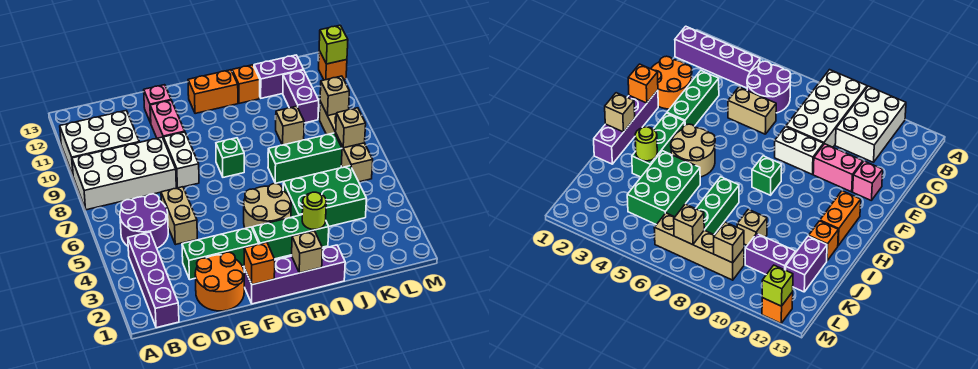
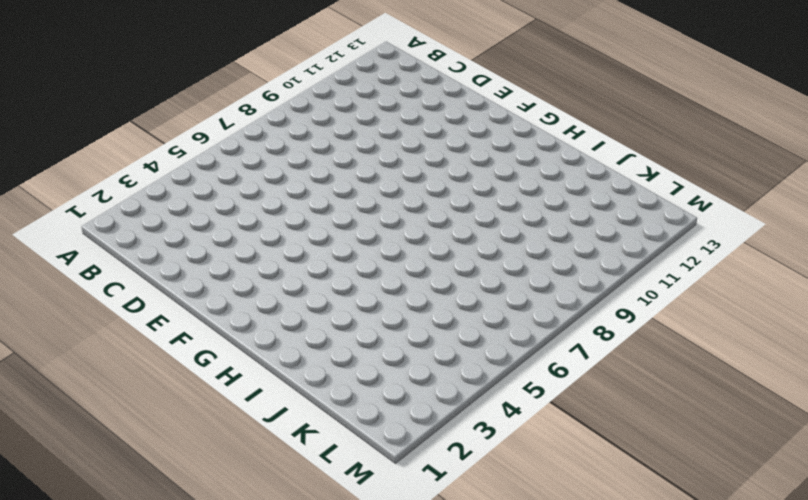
none -> white 2x4 brick [72,137,176,210]
none -> white 2x3 brick [60,111,139,175]
none -> purple 1x4 brick [128,232,179,328]

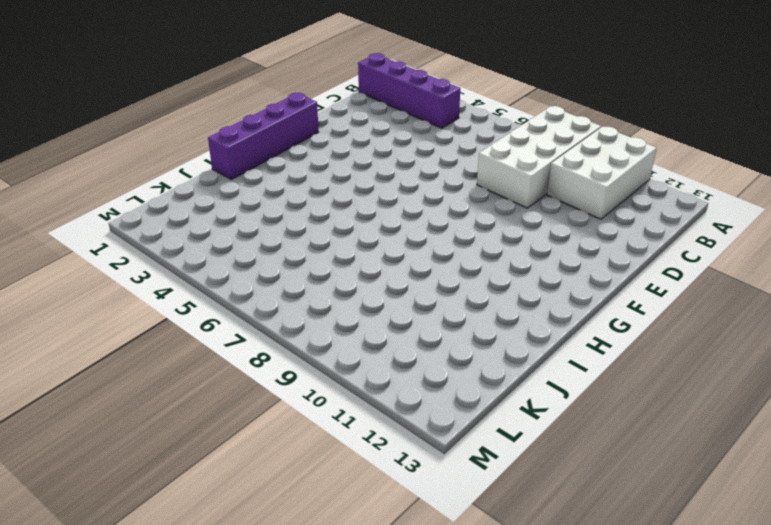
none -> purple 2x2 round brick [120,194,168,248]
none -> orange 2x2 round brick [195,252,244,311]
none -> green 1x3 brick [182,227,259,280]

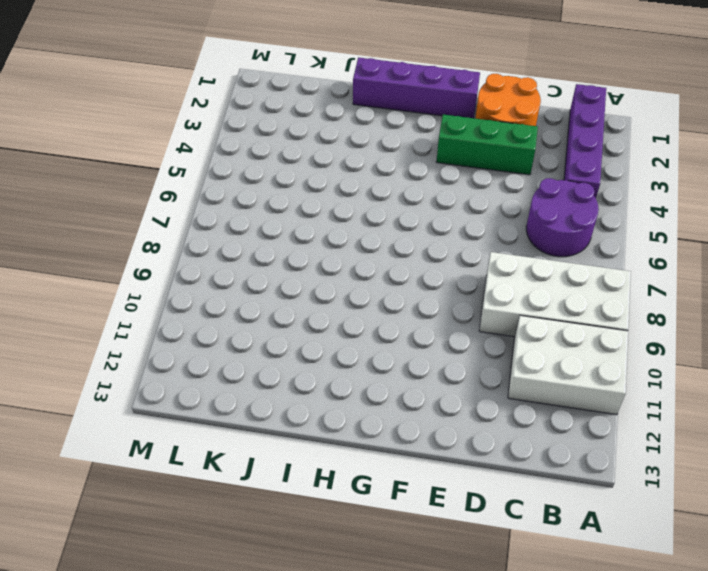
none -> tan 1x2 brick [161,187,197,245]
none -> white 1x2 brick [164,132,199,188]
none -> pink 1x2 brick [150,100,185,139]

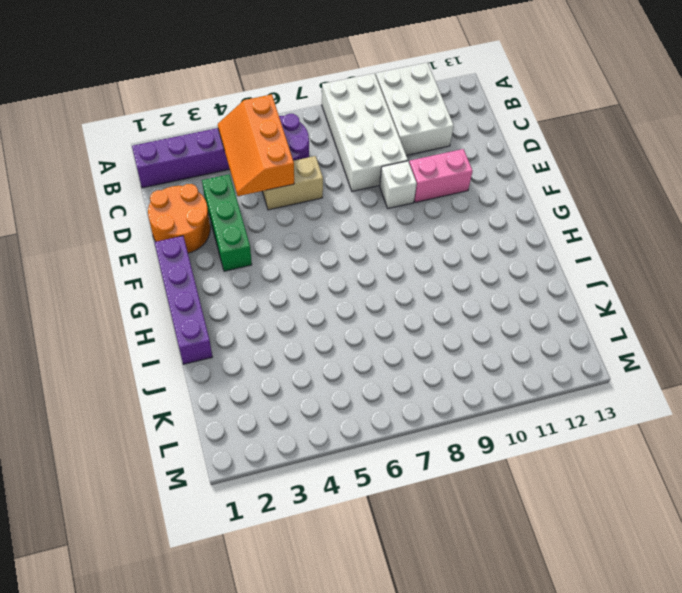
orange 2x3 slope [218,94,294,196] -> none
white 1x1 brick [380,161,417,208] -> white 1x2 brick [164,132,199,188]
none -> pink 1x1 brick [144,85,171,123]
none -> green 1x3 brick [253,215,329,259]
none -> tan 2x2 round brick [244,184,291,229]

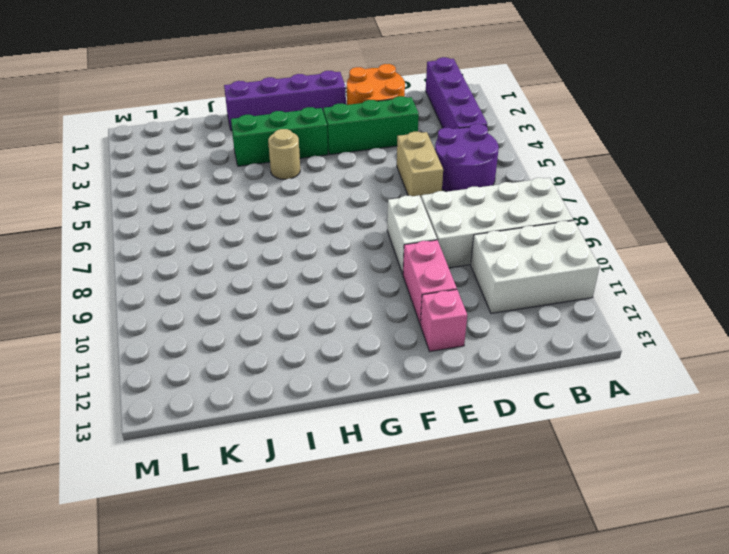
tan 1x1 round brick [268,129,300,180] -> tan 2x2 round brick [244,184,291,229]
none -> green 1x1 brick [216,138,244,177]
none -> orange 1x2 brick [188,70,238,114]
none -> green 2x3 brick [283,166,367,226]

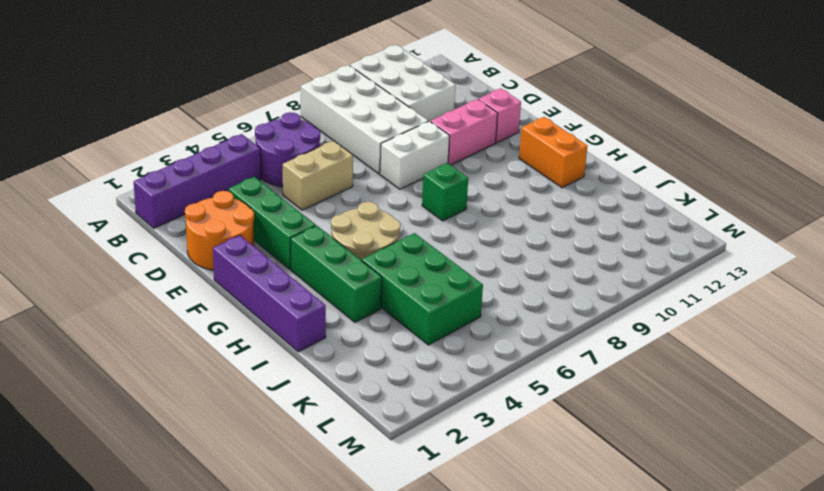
none -> green 1x3 brick [268,133,342,183]
none -> orange 1x1 brick [232,65,260,103]
none -> tan 1x1 brick [276,106,304,145]

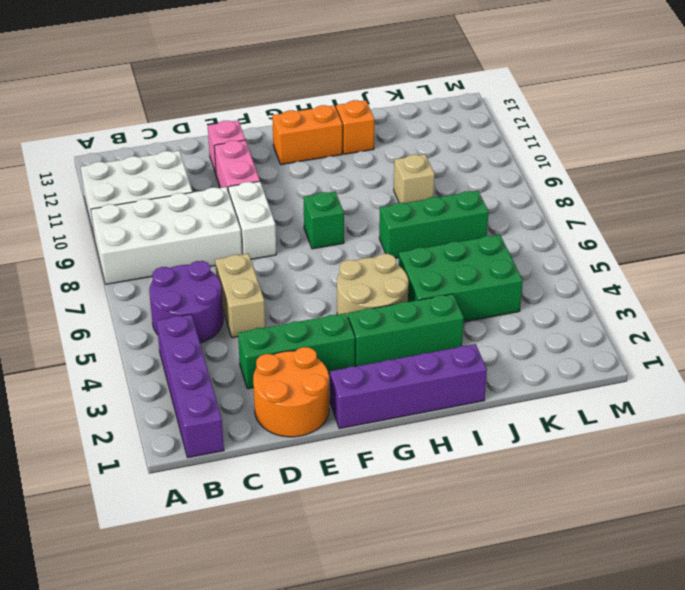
none -> purple 1x2 brick [254,55,303,98]
none -> purple 1x2 brick [283,70,319,123]
none -> tan 1x4 brick [320,102,373,182]

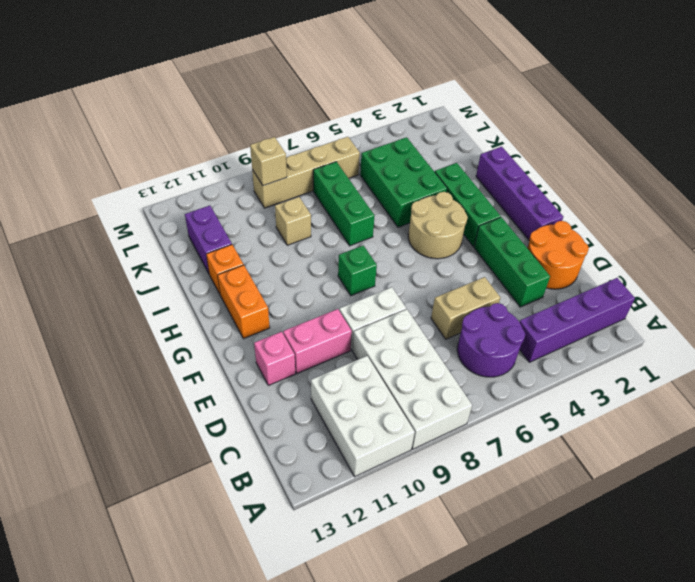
none -> purple 1x2 brick [283,70,319,123]
none -> orange 1x1 brick [319,51,347,80]
none -> orange 1x1 brick [244,242,275,285]

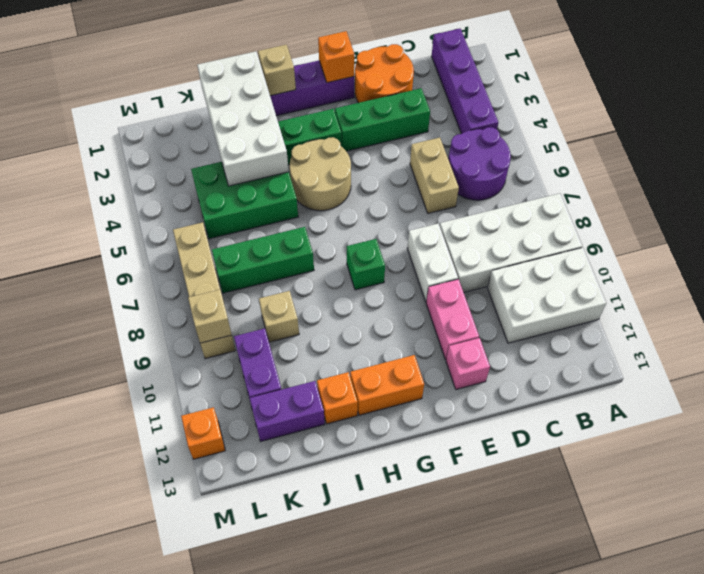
white 2x4 brick [197,51,289,186] -> lime 1x1 round brick [302,192,326,229]
none -> tan 1x1 brick [336,108,366,148]
none -> lime 1x1 brick [319,25,348,64]

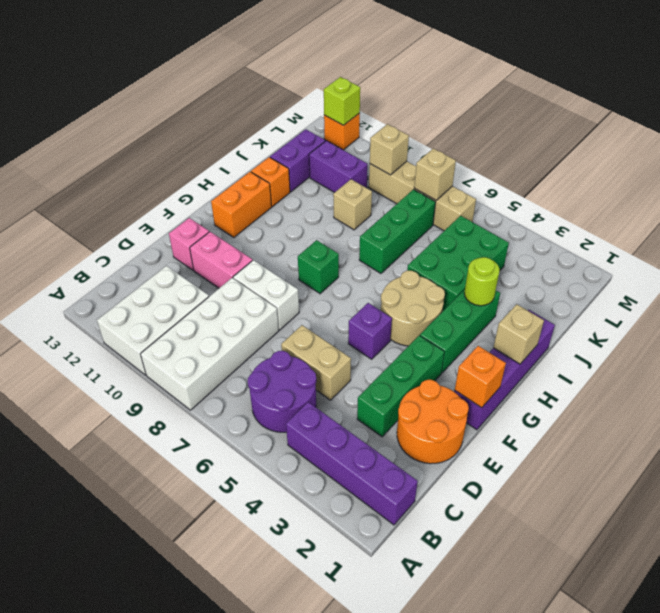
purple 1x1 brick [348,303,392,359] -> none

